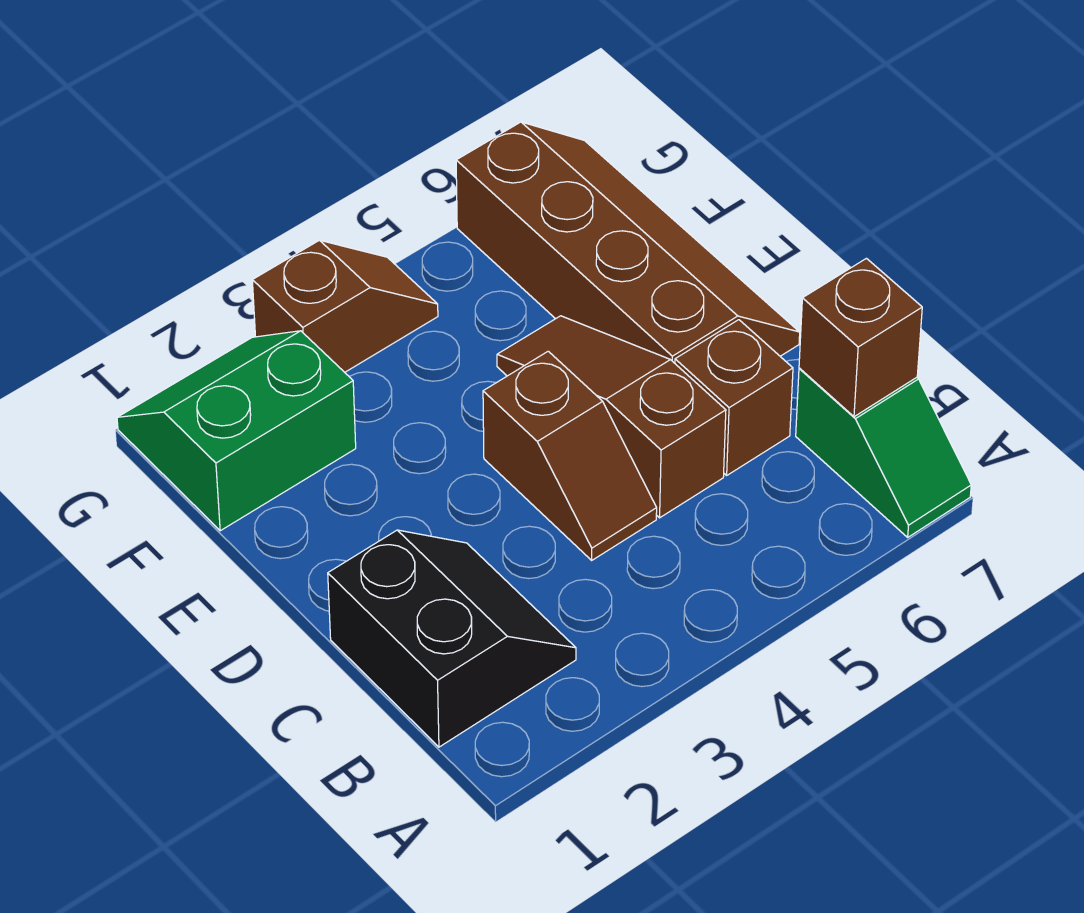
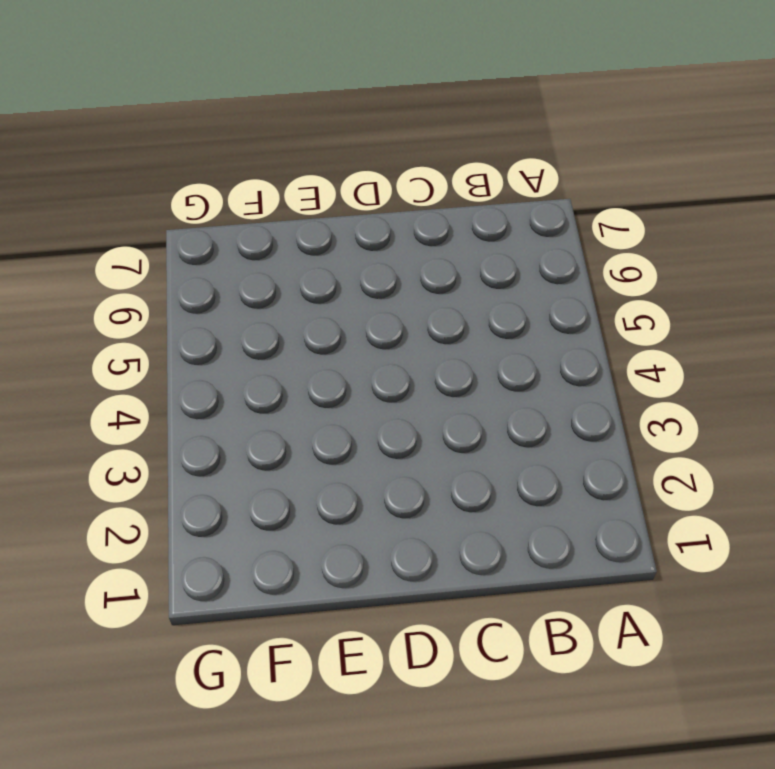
none -> green 1x2 slope [796,368,971,537]
none -> black 2x2 slope [328,530,576,747]

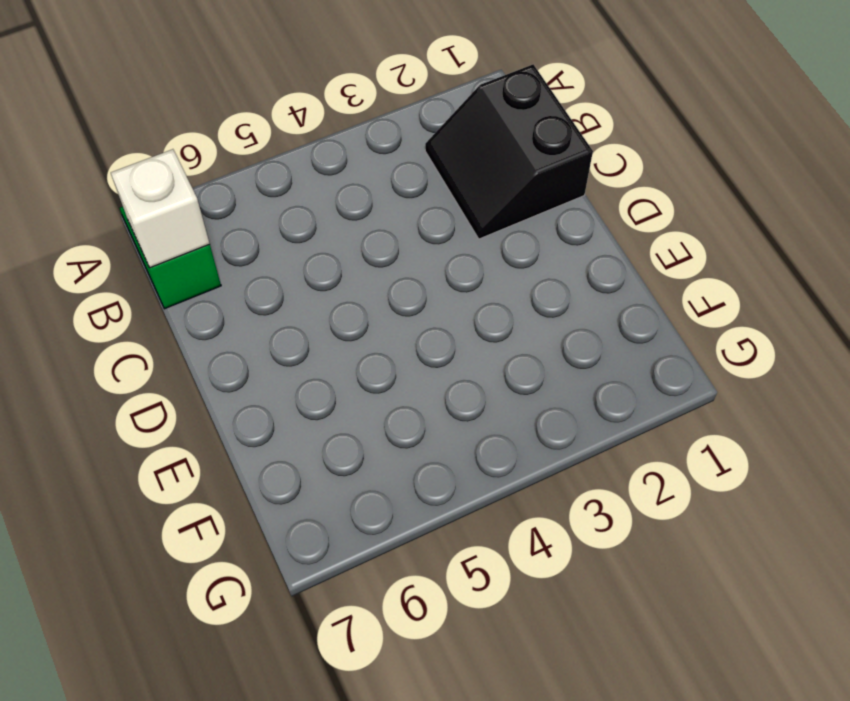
white 1x1 brick [111,149,210,268] -> brown 1x1 brick [799,258,922,417]
none -> brown 1x2 slope [483,351,657,560]
none -> brown 1x3 slope [497,316,726,518]

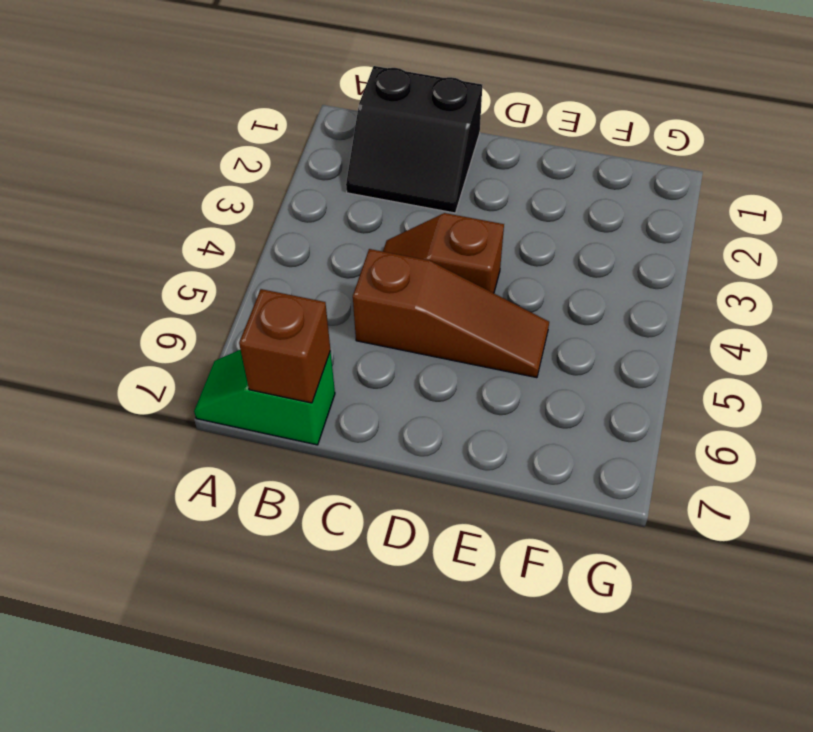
none -> brown 1x1 brick [675,320,793,475]
none -> brown 2x4 slope [456,122,800,363]

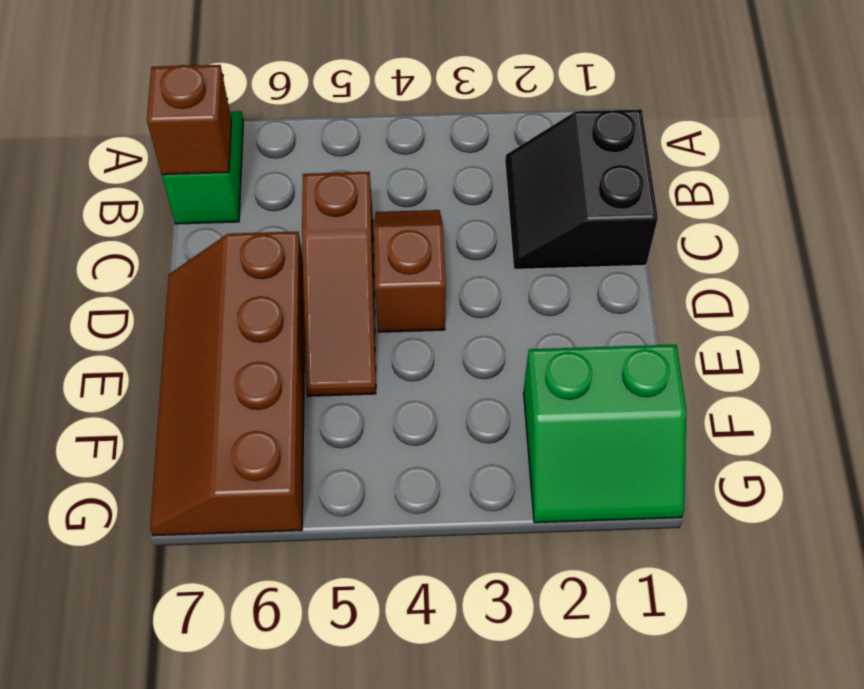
none -> brown 1x1 brick [675,320,793,475]
none -> brown 1x2 slope [252,240,438,372]

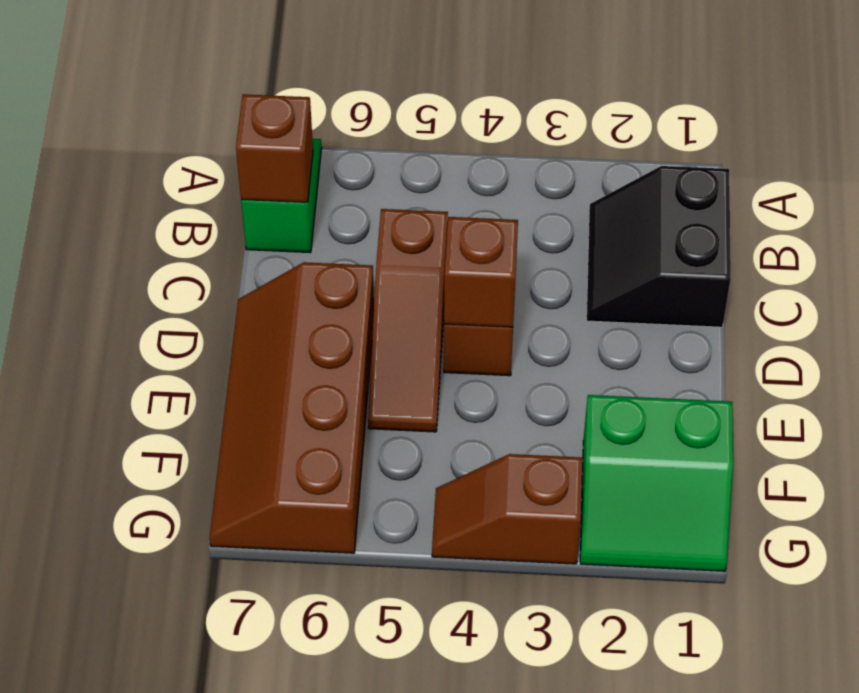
brown 1x1 brick [444,217,518,327] -> brown 1x1 brick moved to [675,320,793,475]

